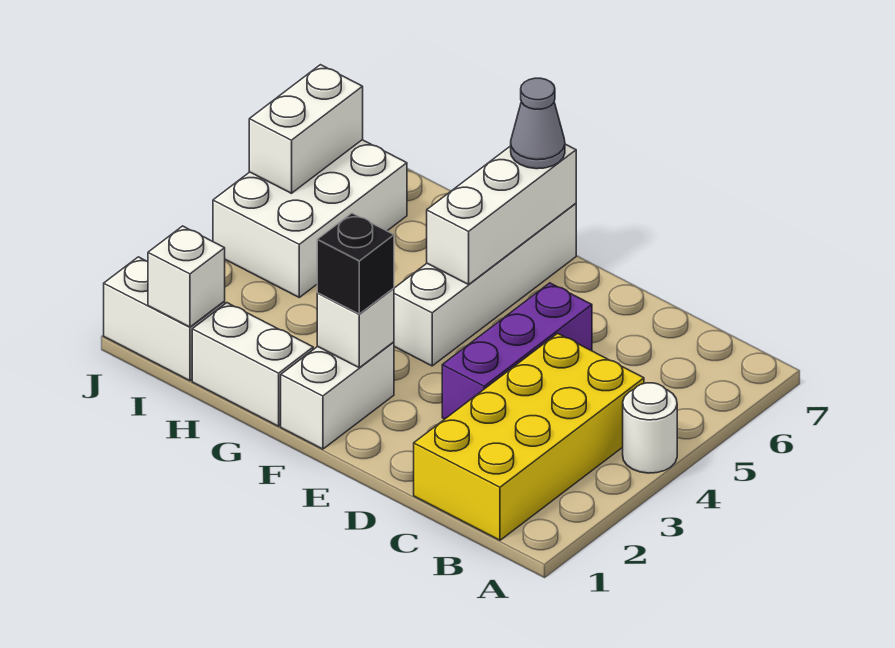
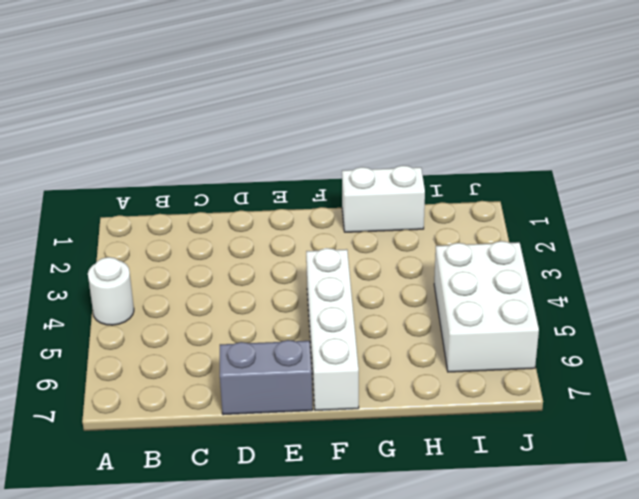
grey 1x2 brick [220,340,313,415] -> none
none -> yellow 2x4 brick [414,333,644,540]
none -> purple 1x3 brick [442,283,592,419]
none -> white 1x2 brick [281,342,394,449]

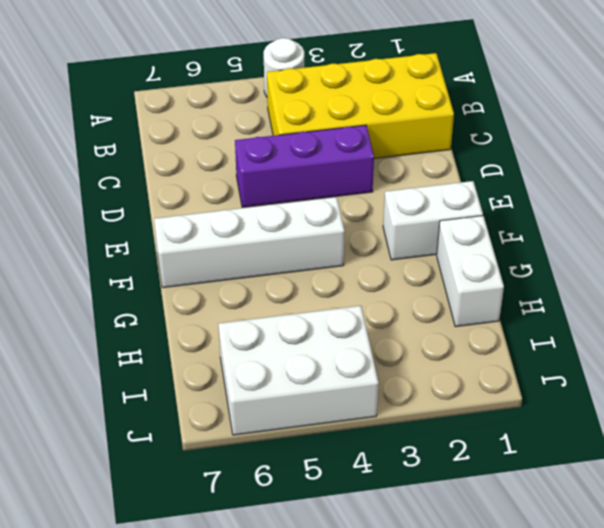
none -> white 1x2 brick [104,257,225,381]
none -> white 1x1 brick [317,288,394,368]
none -> white 1x3 brick [427,144,576,284]

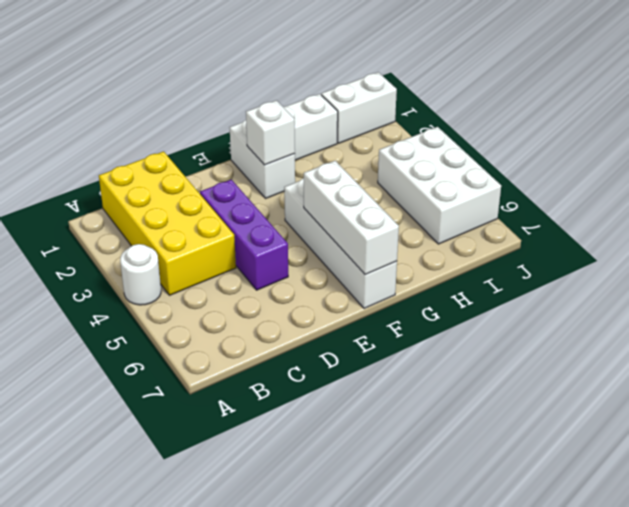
none -> white 1x1 brick [148,226,225,327]
none -> white 1x2 brick [249,65,363,193]
none -> black 1x1 brick [317,213,394,314]

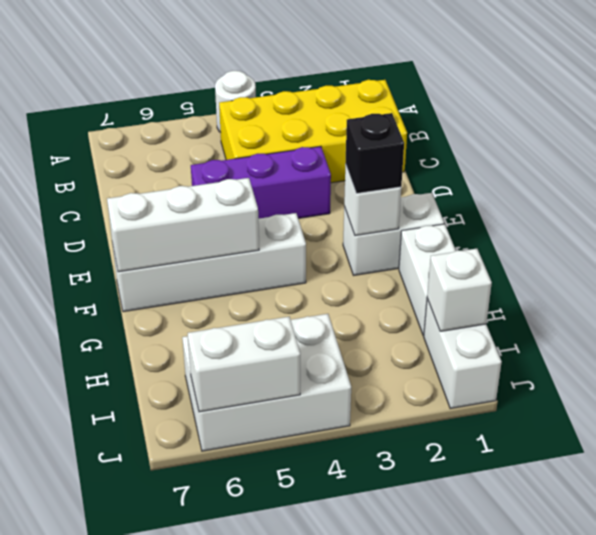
none -> grey 1x1 cone [511,78,565,169]

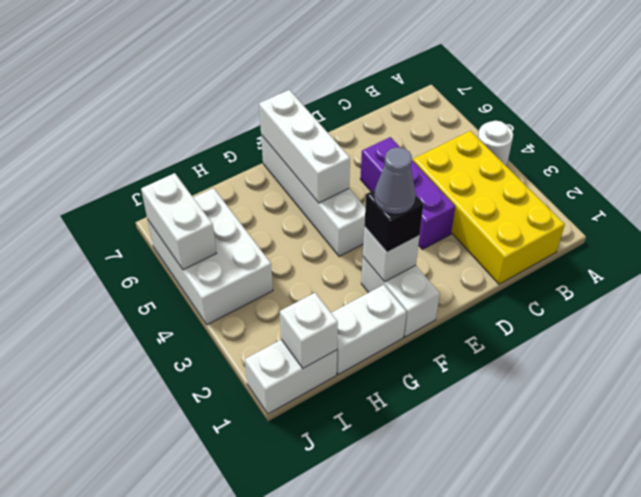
grey 1x1 cone [374,147,416,214] -> grey 1x1 cone moved to [511,78,565,169]

